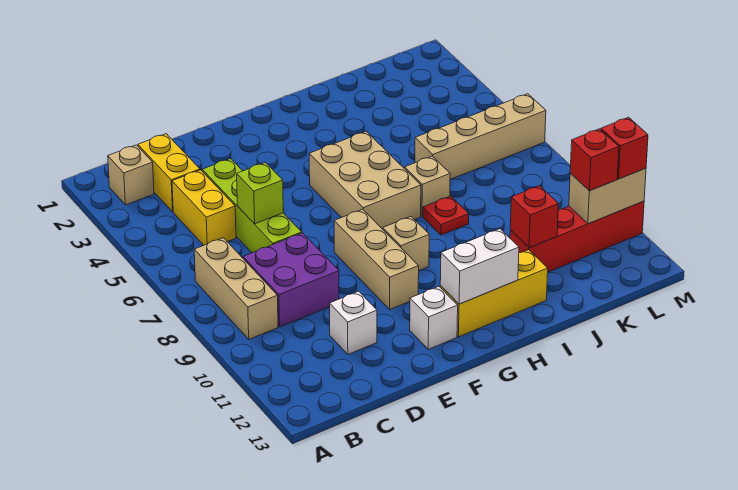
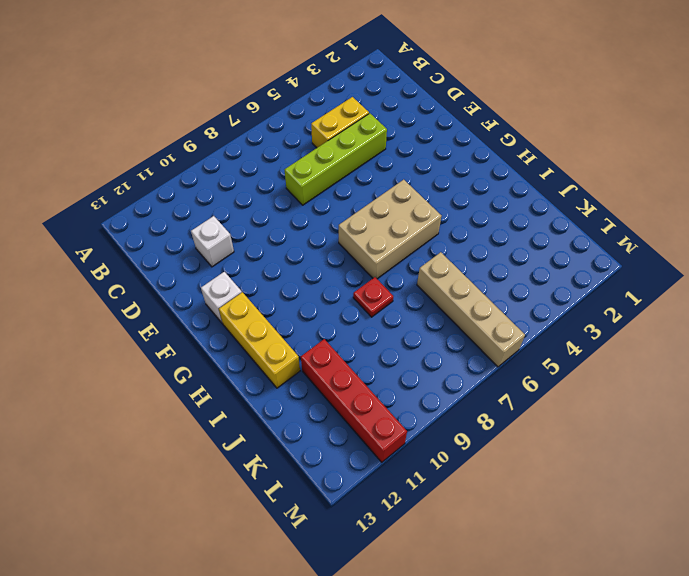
none -> tan 1x1 brick [108,145,154,205]
none -> tan 1x3 brick [194,238,278,339]
none -> yellow 1x2 brick [138,134,200,212]

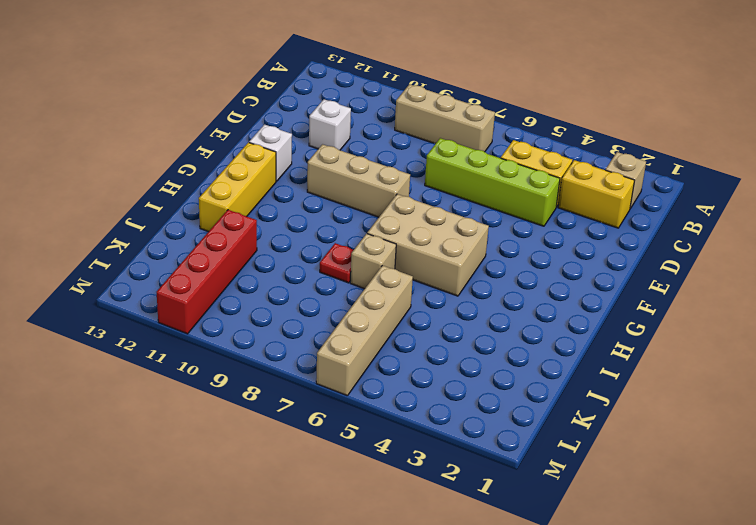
none -> purple 2x2 brick [243,233,339,327]
none -> tan 1x1 brick [383,217,429,270]
none -> lime 1x1 brick [237,162,283,224]

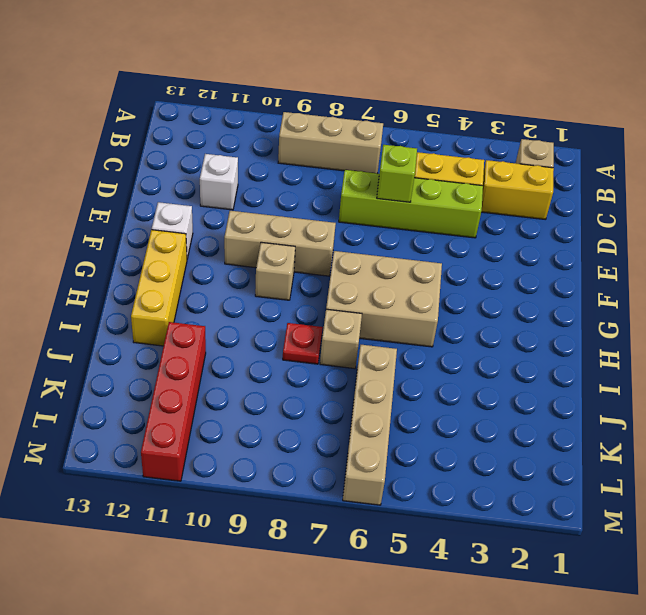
none -> purple 2x2 brick [243,233,339,327]
none -> white 1x2 brick [440,229,519,304]
none -> red 1x1 brick [510,186,559,248]

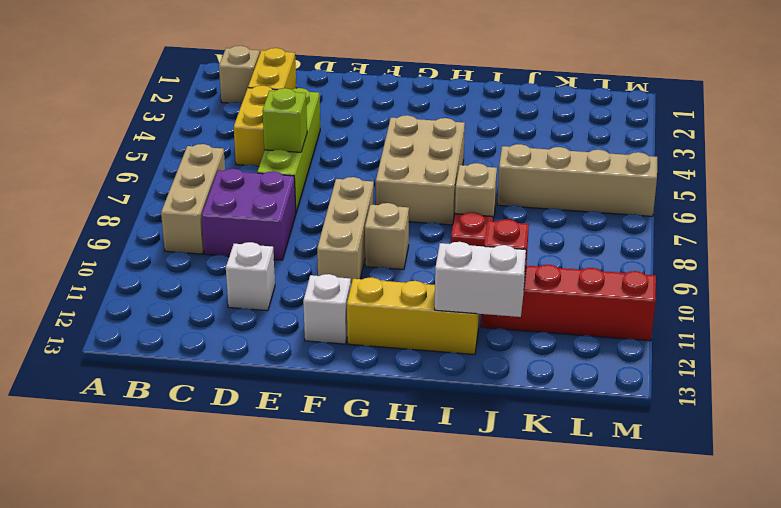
white 1x2 brick [435,242,526,317] -> white 1x2 brick moved to [440,229,519,304]
none -> tan 1x2 brick [569,168,646,224]
none -> red 1x1 brick [570,129,619,191]
none -> red 1x1 brick [601,117,648,179]

